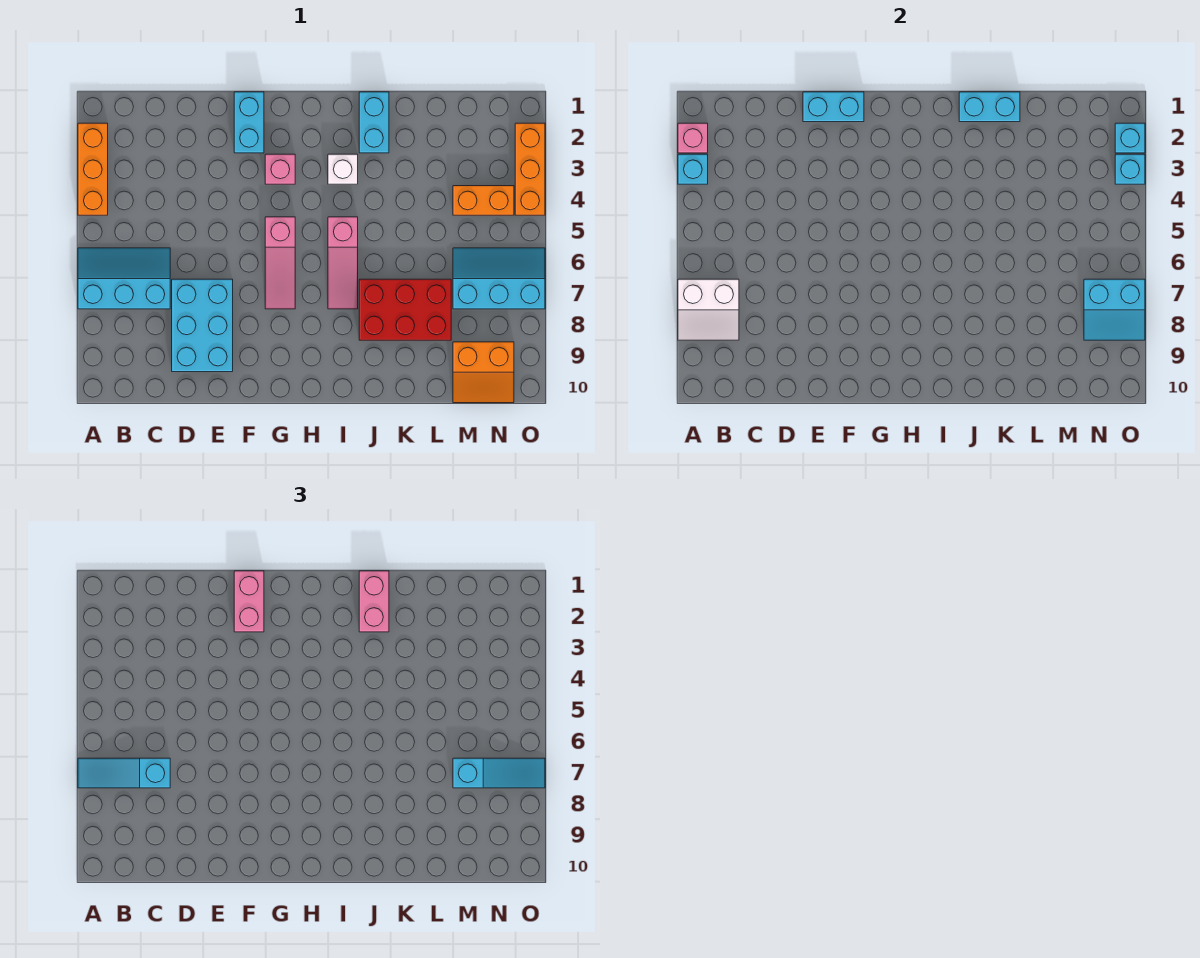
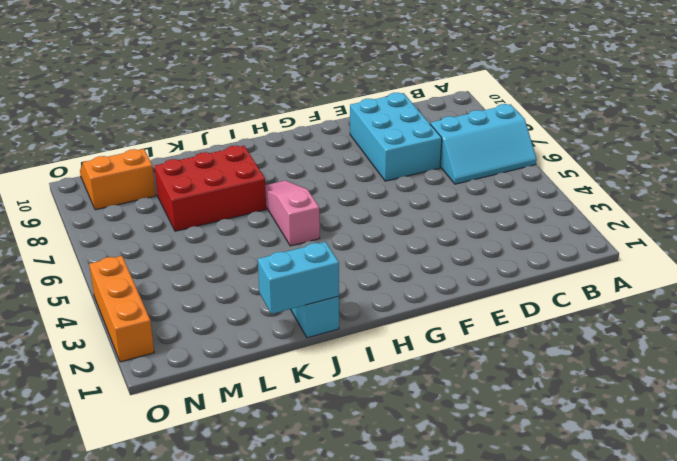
none -> orange 1x3 brick [78,123,108,215]
none -> cyan 1x2 brick [234,92,264,153]
none -> pink 1x1 brick [265,154,295,184]

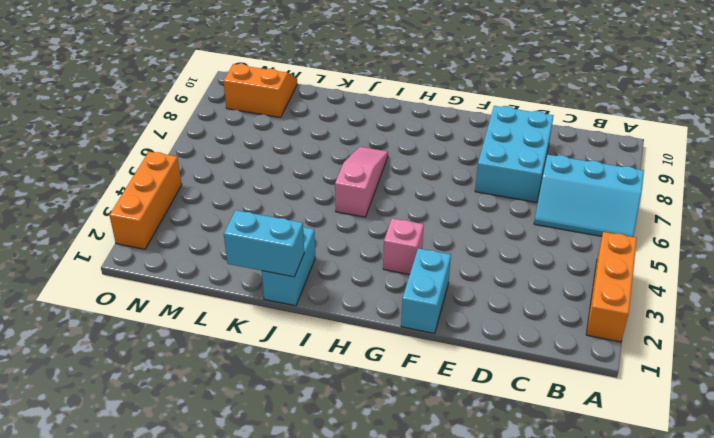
none -> pink 1x3 slope [265,217,295,309]
none -> white 1x1 brick [328,154,358,184]
none -> red 2x3 brick [359,279,451,340]

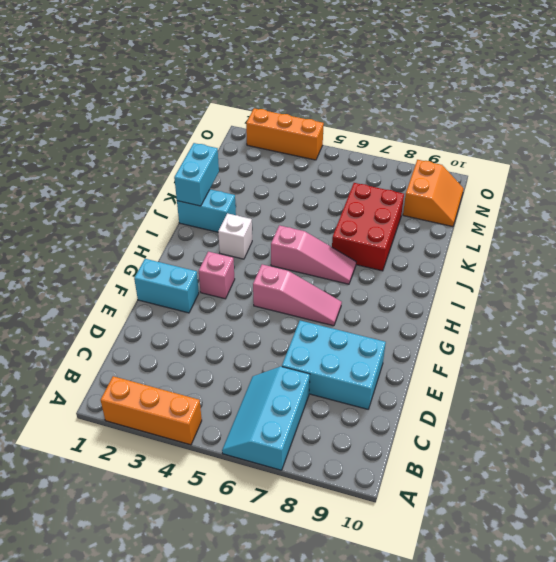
none -> orange 1x2 brick [453,186,514,215]
none -> cyan 2x3 slope [453,248,545,309]
none -> pink 1x1 brick [678,123,708,153]

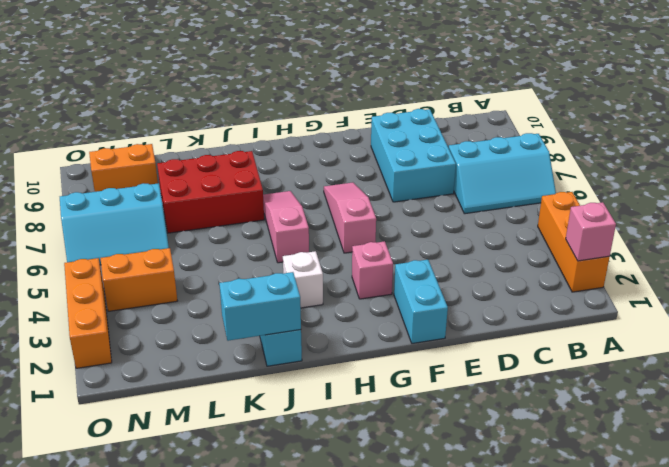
none -> cyan 1x1 brick [678,154,708,184]
none -> white 2x2 slope [678,279,739,340]
none -> cyan 1x2 brick [803,92,864,122]

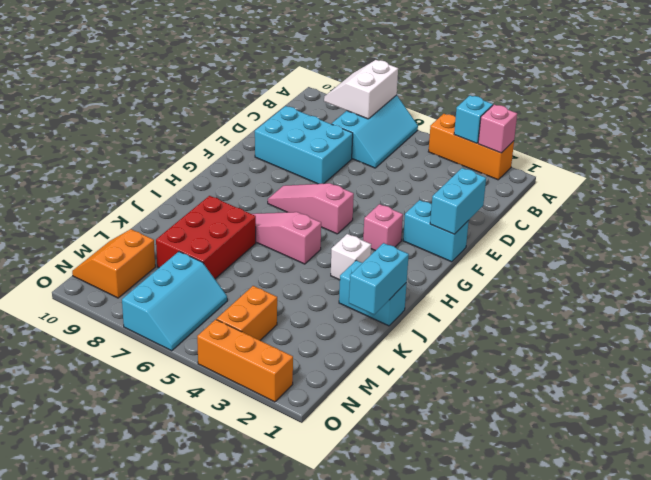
none -> cyan 2x2 slope [1084,279,1145,340]
none -> cyan 1x1 brick [1115,123,1145,153]
none -> cyan 1x1 brick [1115,154,1145,184]

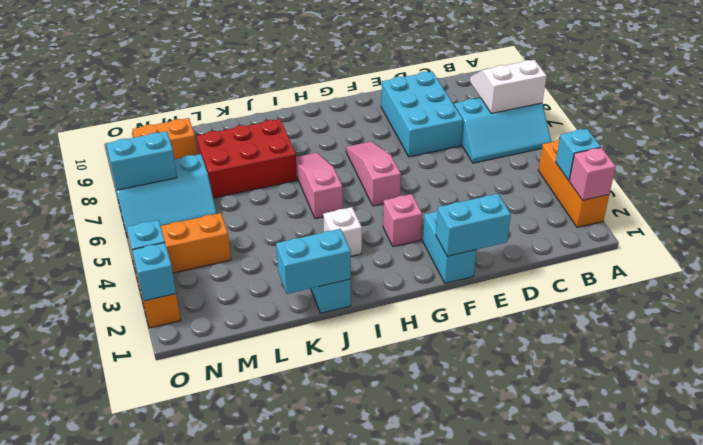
none -> cyan 1x3 slope [78,758,170,788]
none -> pink 1x2 brick [234,571,264,632]
none -> pink 1x2 brick [359,571,389,632]

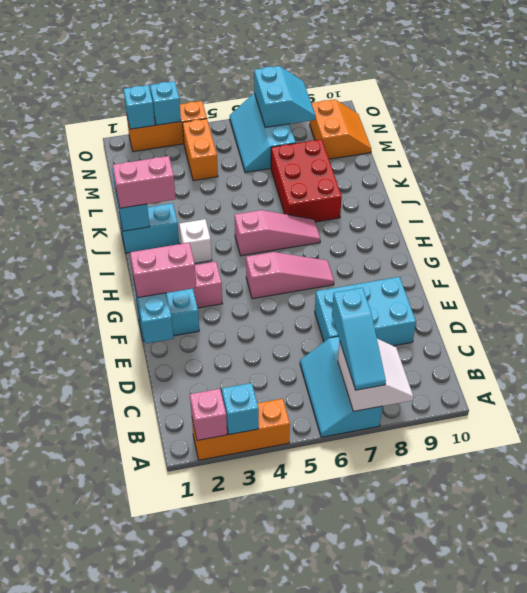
none -> cyan 1x3 slope [453,758,545,788]

